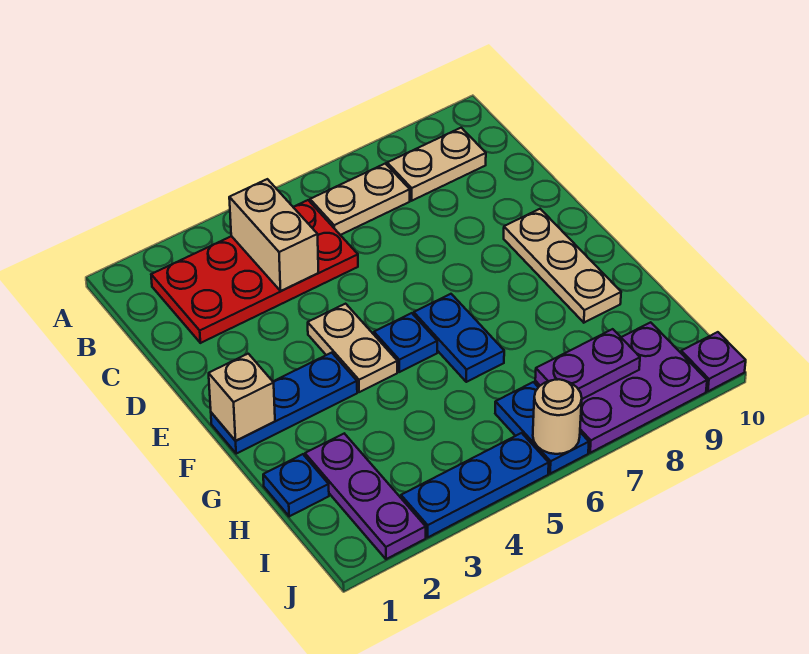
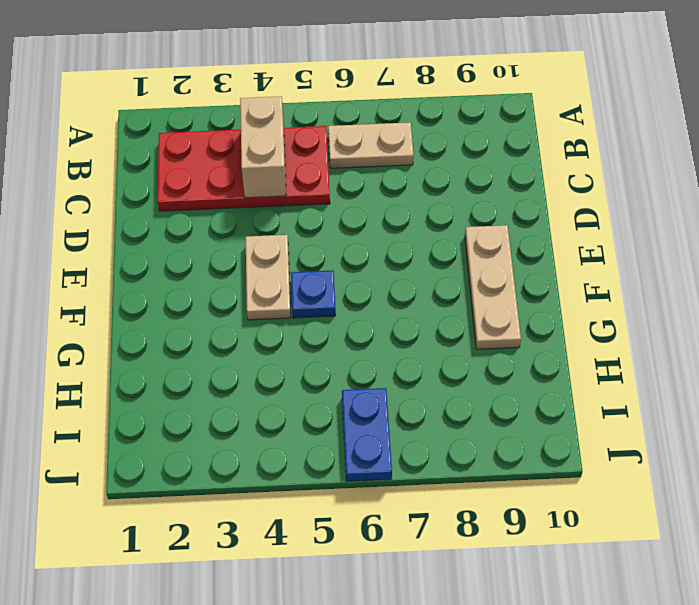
none -> tan 1x2 plate [387,128,486,201]
none -> blue 1x3 plate [211,353,357,454]
none -> blue 1x2 plate [414,294,504,382]

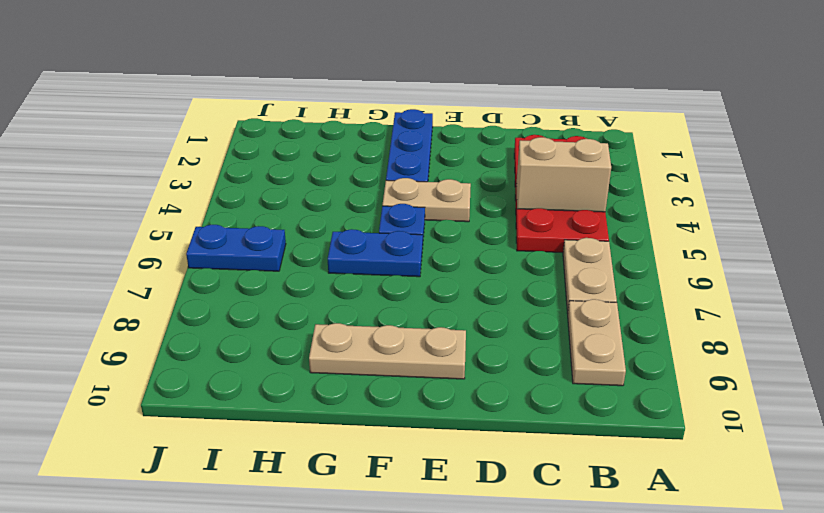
none -> blue 1x1 plate [263,454,329,516]
none -> purple 1x3 plate [305,434,426,559]
none -> purple 2x3 plate [535,322,707,453]

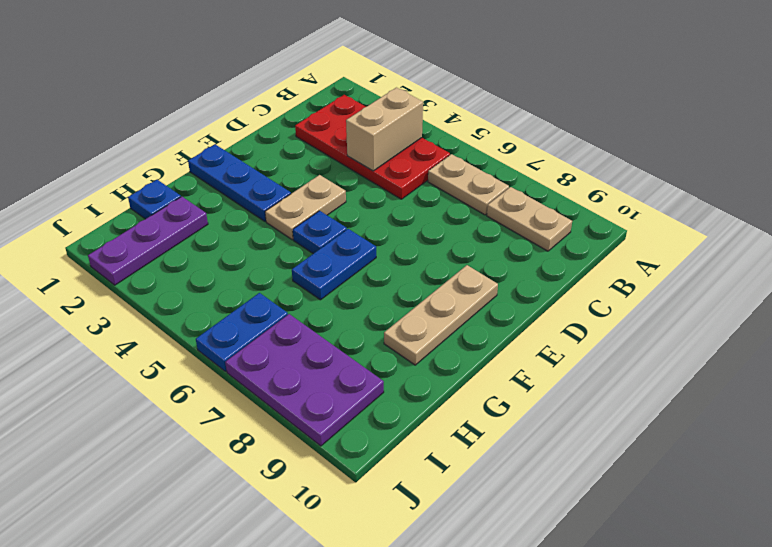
none -> blue 1x3 plate [401,433,549,537]
none -> purple 1x1 plate [681,332,746,391]
none -> tan 1x1 brick [209,354,275,441]

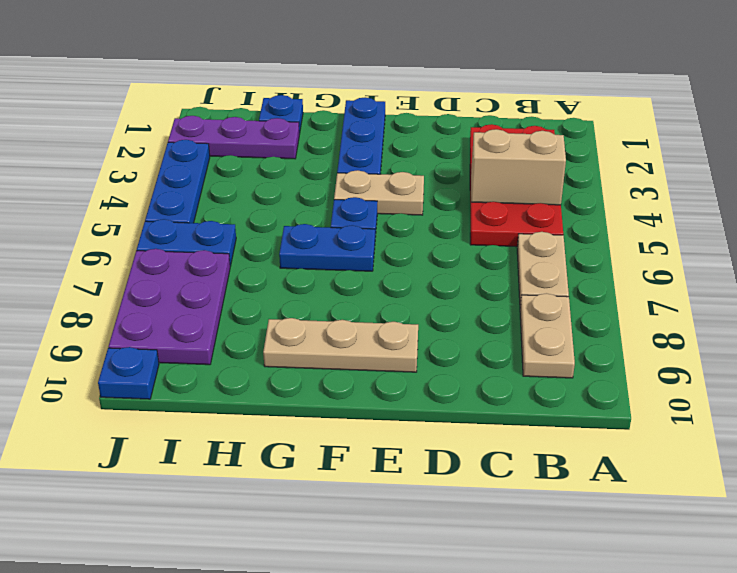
blue 1x1 plate [98,347,159,399] -> purple 1x1 plate [681,332,746,391]
none -> tan 1x1 brick [209,354,275,441]
none -> purple 1x2 plate [535,329,640,399]
none -> tan 1x1 round brick [533,379,582,454]

